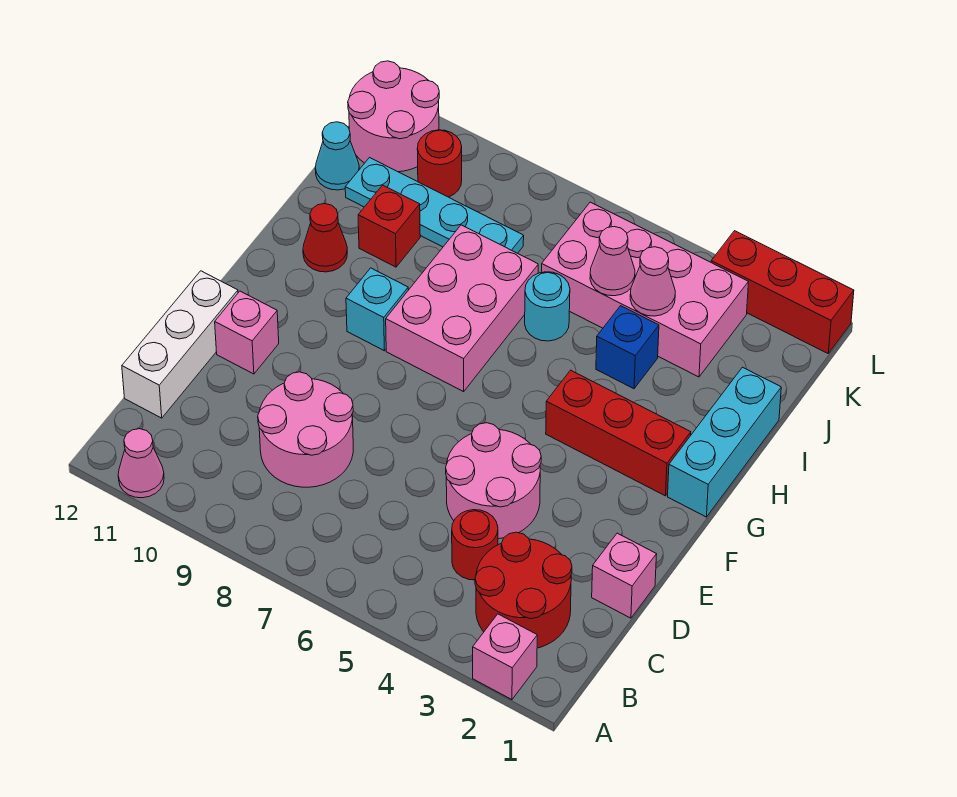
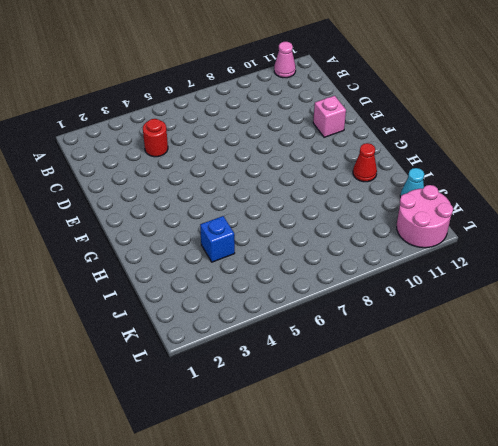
none -> pink 1x1 brick [473,614,537,700]
none -> red 2x2 round brick [475,532,572,648]
none -> pink 2x2 round brick [258,372,353,487]

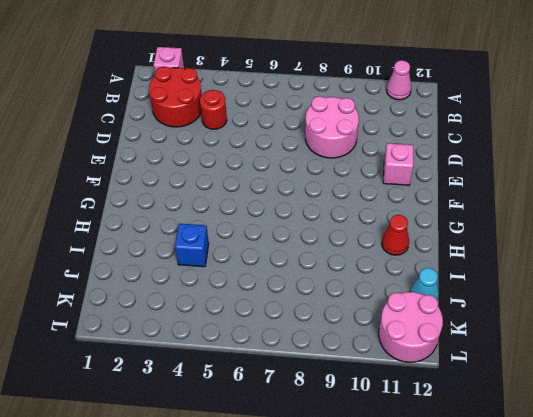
none -> white 1x3 brick [122,271,238,418]
none -> pink 1x1 brick [592,533,657,618]
none -> pink 2x2 round brick [446,423,541,539]

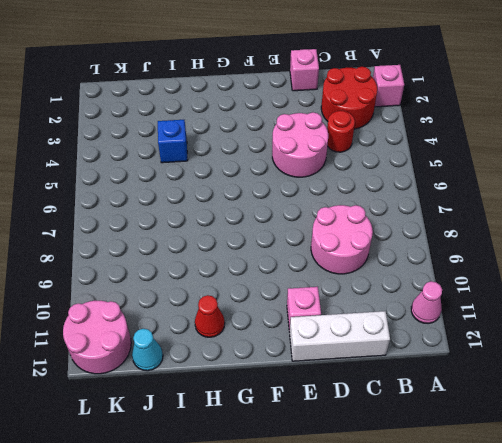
none -> cyan 1x3 brick [668,367,781,517]
none -> red 1x3 brick [546,370,691,496]
none -> pink 2x3 brick [386,225,538,392]

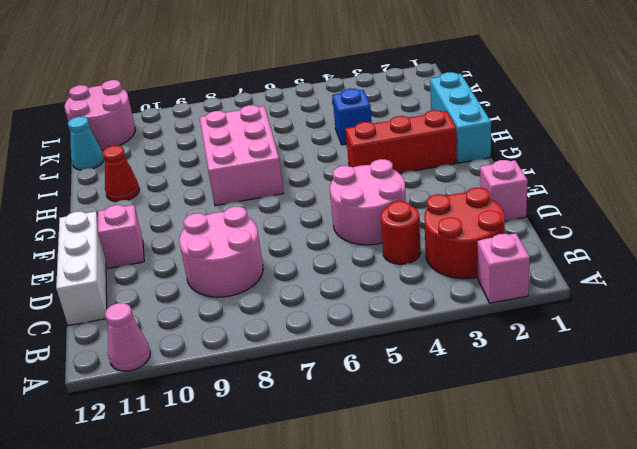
none -> cyan 1x1 brick [346,268,408,351]
none -> cyan 1x1 round brick [525,272,570,341]
none -> red 1x1 brick [358,185,420,267]

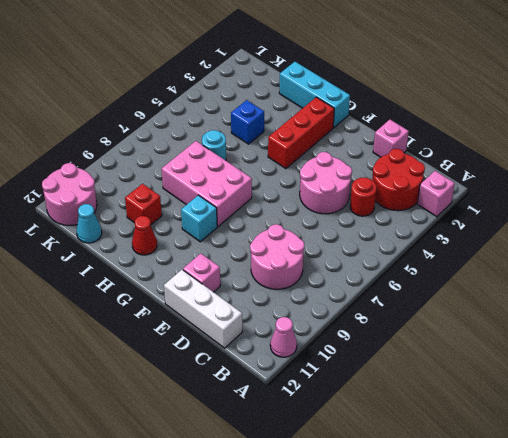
none -> pink 2x4 brick [541,202,748,377]
none -> cyan 1x4 plate [345,158,524,253]
none -> red 1x1 round brick [417,130,462,197]

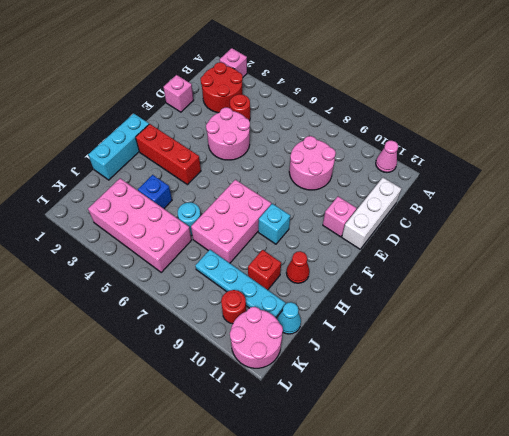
none -> red 1x3 brick [711,231,854,353]
none -> pink 1x1 cone [630,247,675,316]
none -> pink 1x1 cone [590,227,635,296]

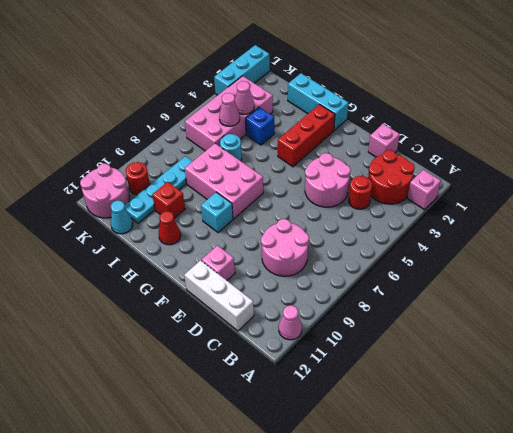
cyan 1x3 brick [214,45,270,95] -> red 1x3 brick [711,231,854,353]

